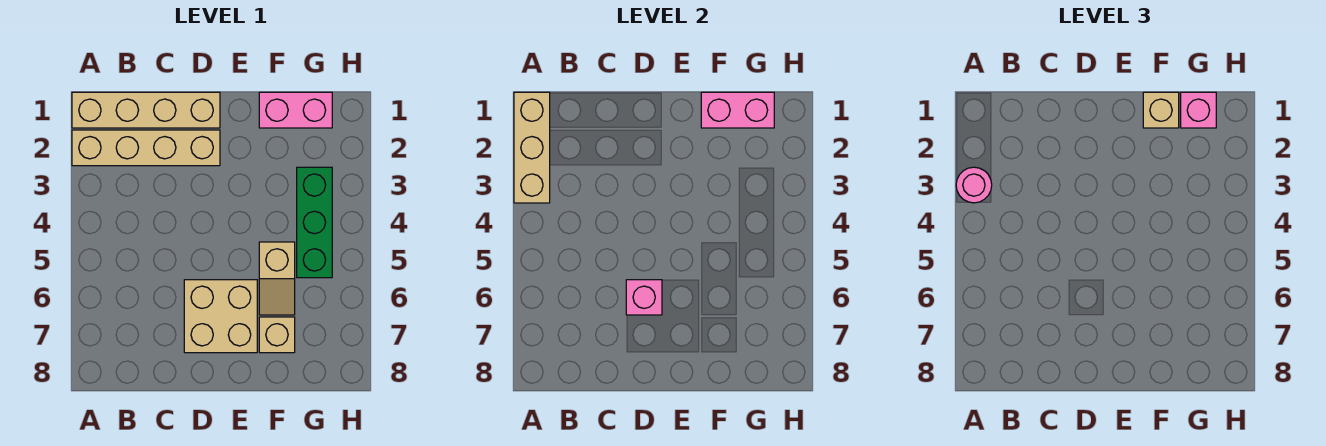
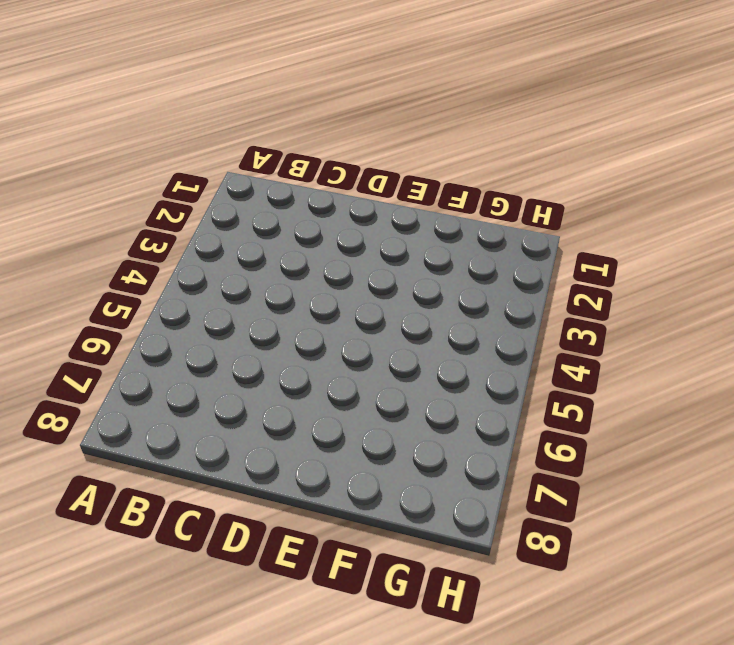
none -> tan 1x4 brick [72,92,220,128]
none -> tan 1x4 brick [72,130,220,166]
none -> tan 2x2 brick [184,280,257,353]

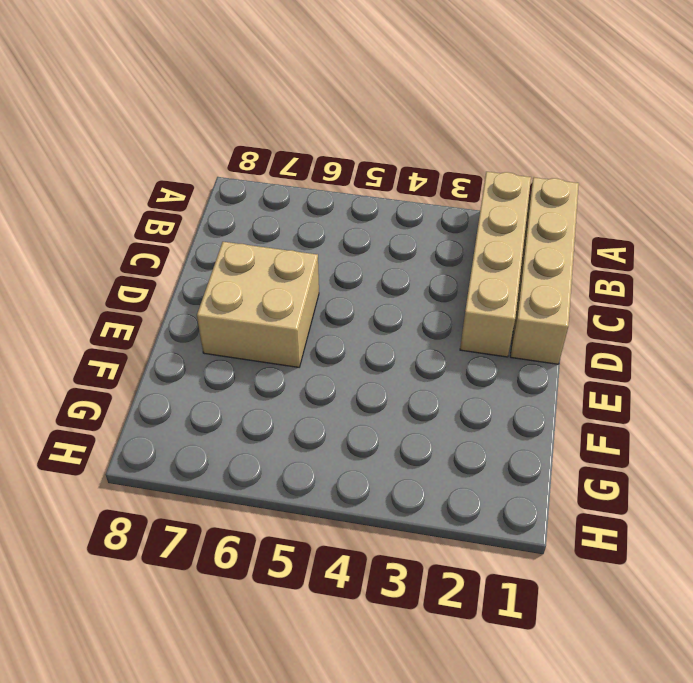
none -> pink 1x2 brick [259,92,332,128]
none -> tan 1x2 slope [259,242,295,315]
none -> tan 1x1 brick [259,317,295,353]

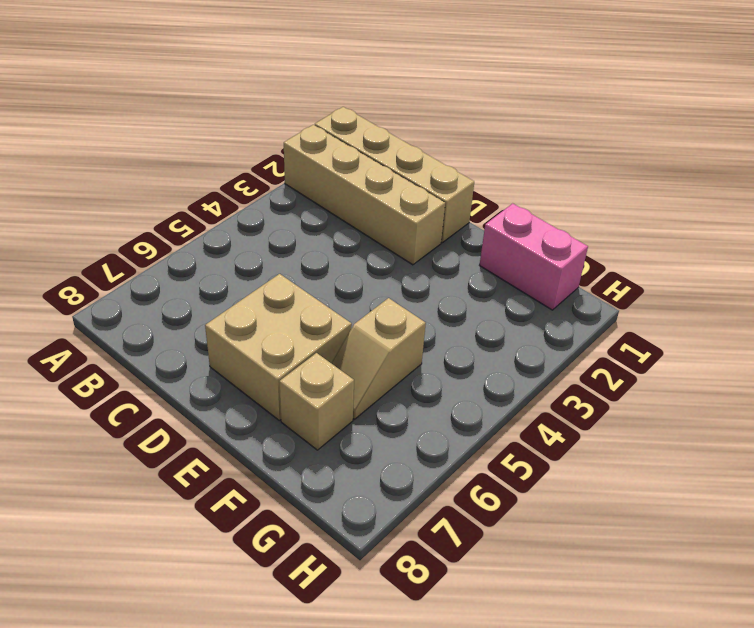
none -> green 1x3 brick [297,167,332,278]
none -> tan 1x3 brick [514,92,550,203]
none -> pink 1x1 brick [626,280,662,315]

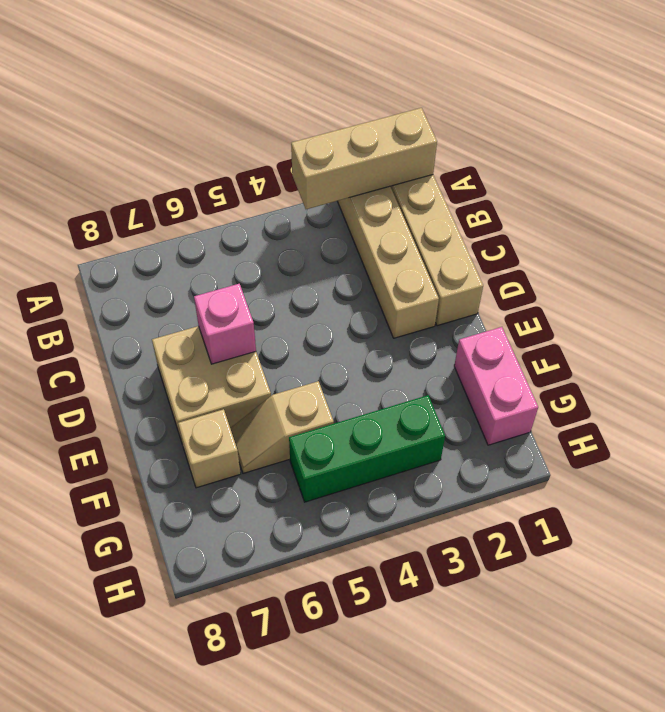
none -> pink 1x2 brick [701,92,774,128]
none -> pink 1x1 round brick [956,167,992,203]
none -> tan 1x1 brick [1143,92,1179,128]

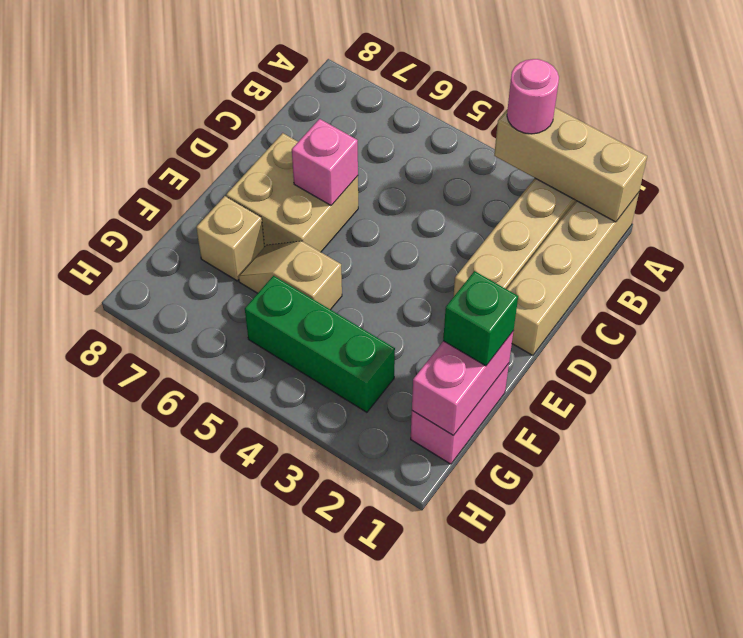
green 1x1 brick [443,271,518,366] -> tan 1x1 brick [1143,92,1179,128]
none -> pink 1x1 brick [1181,92,1216,128]

